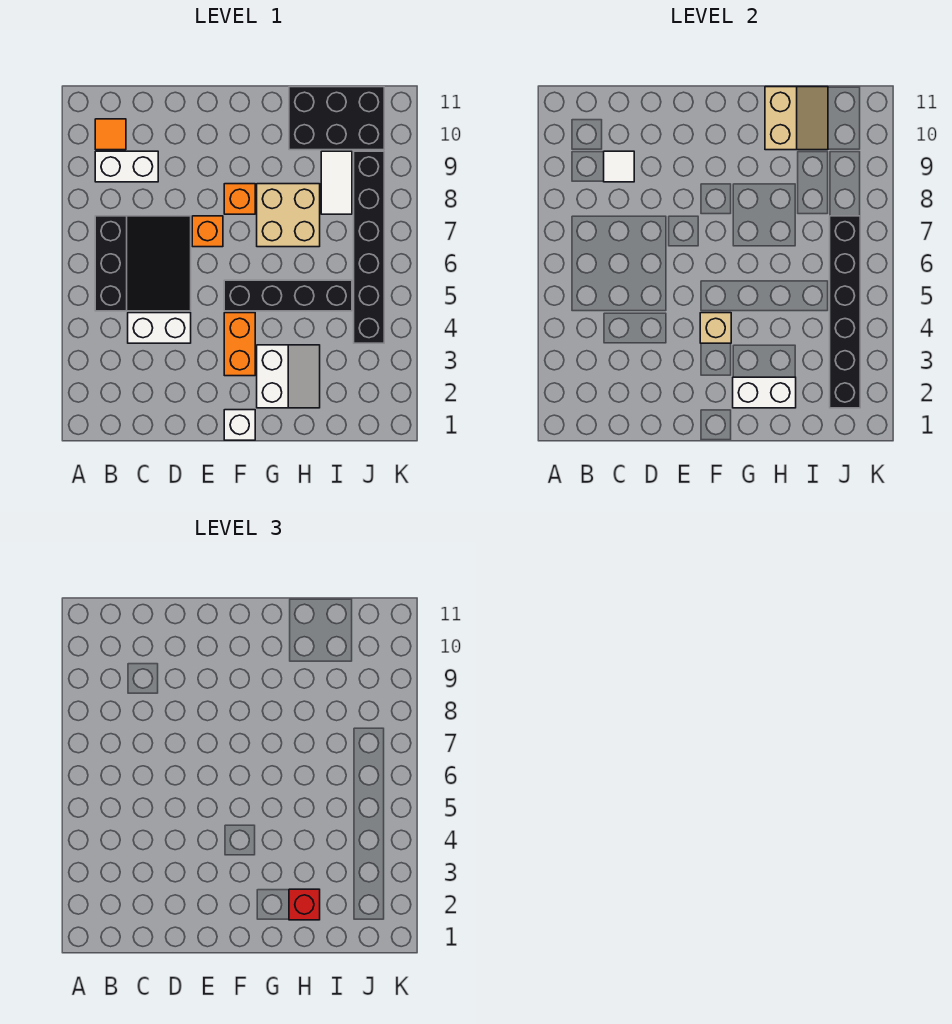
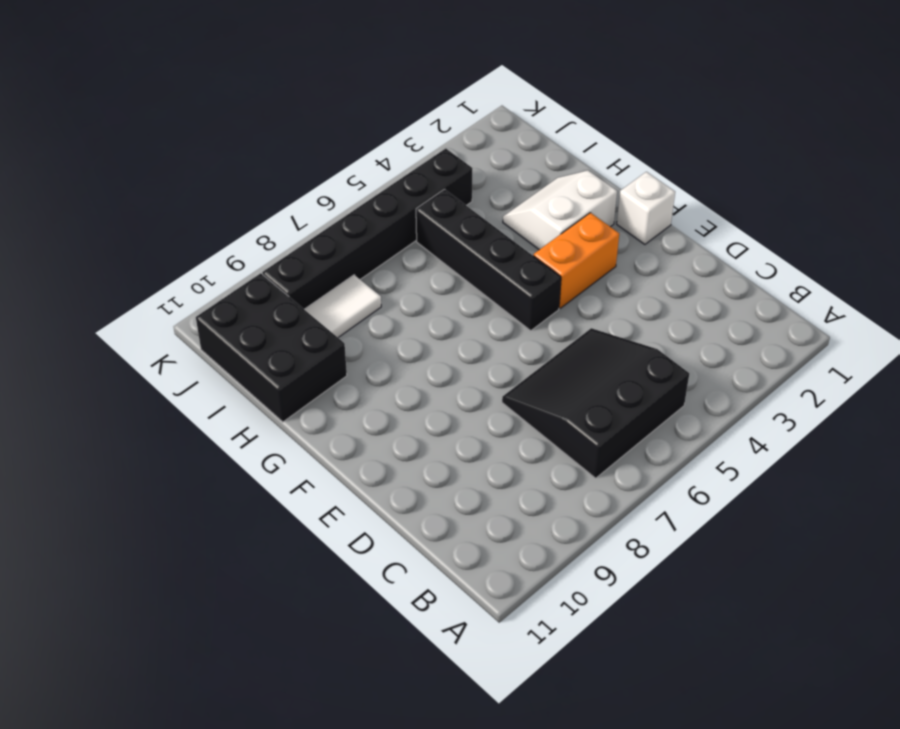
none -> white 1x2 brick [95,151,158,182]
none -> orange 1x1 tile [95,119,126,150]
none -> white 1x2 brick [128,313,191,343]

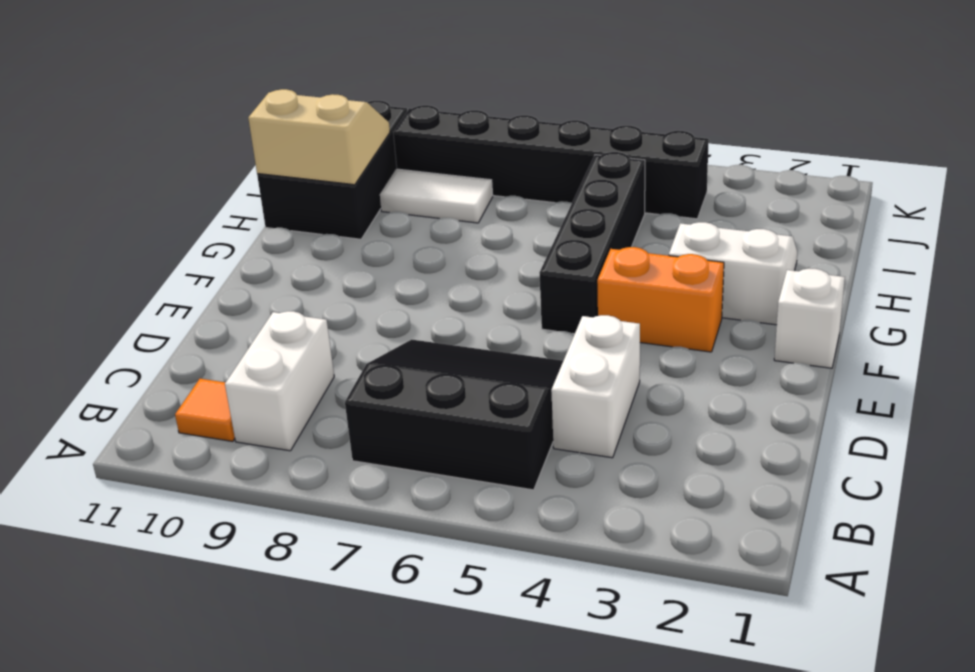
none -> orange 1x1 brick [192,216,223,247]
none -> orange 1x1 brick [224,184,255,214]
none -> tan 2x2 brick [257,184,320,247]

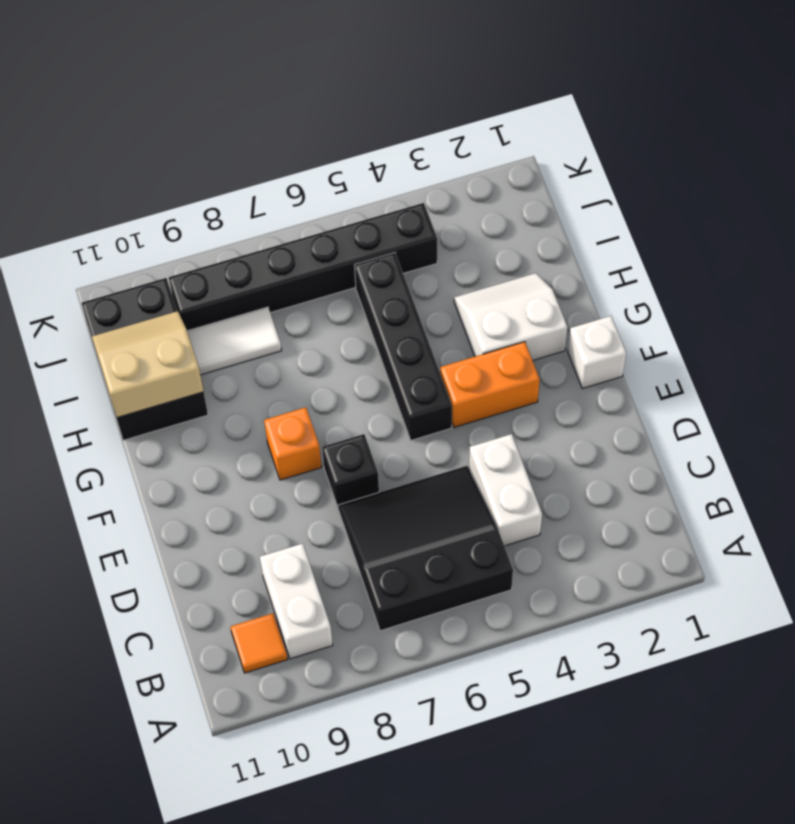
black 1x1 brick [322,434,379,507] -> orange 1x1 brick [192,216,223,247]
none -> tan 2x2 brick [257,184,320,247]
none -> white 1x1 tile [604,151,634,182]
none -> tan 1x1 brick [700,313,731,343]

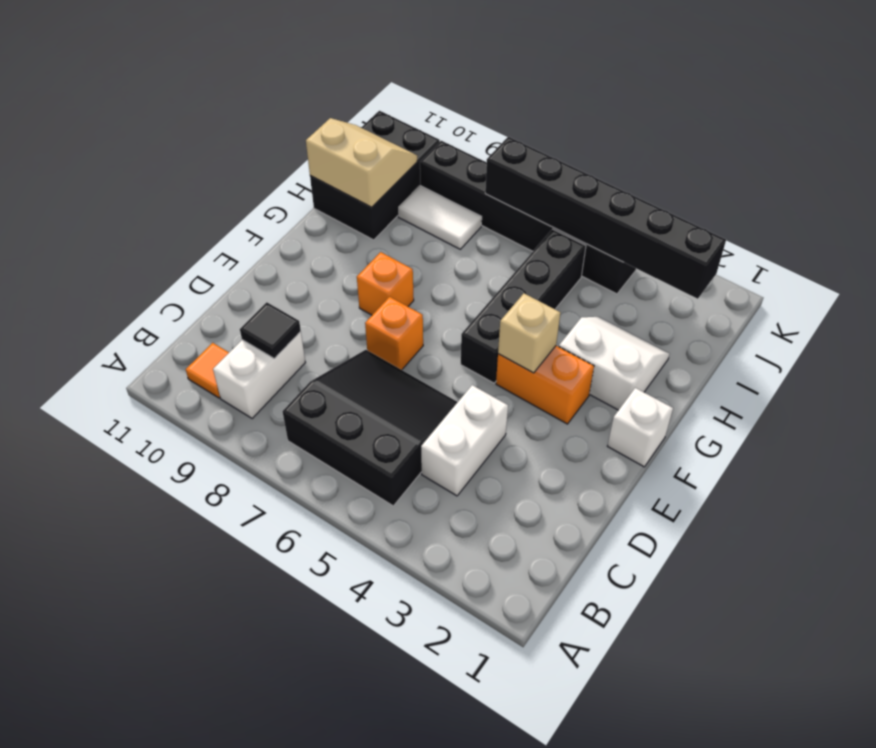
black 1x1 tile [240,302,301,359] -> white 1x1 tile [604,151,634,182]
none -> tan 2x2 brick [257,184,320,247]
none -> white 1x2 brick [733,377,796,408]
none -> red 1x1 brick [289,889,320,920]

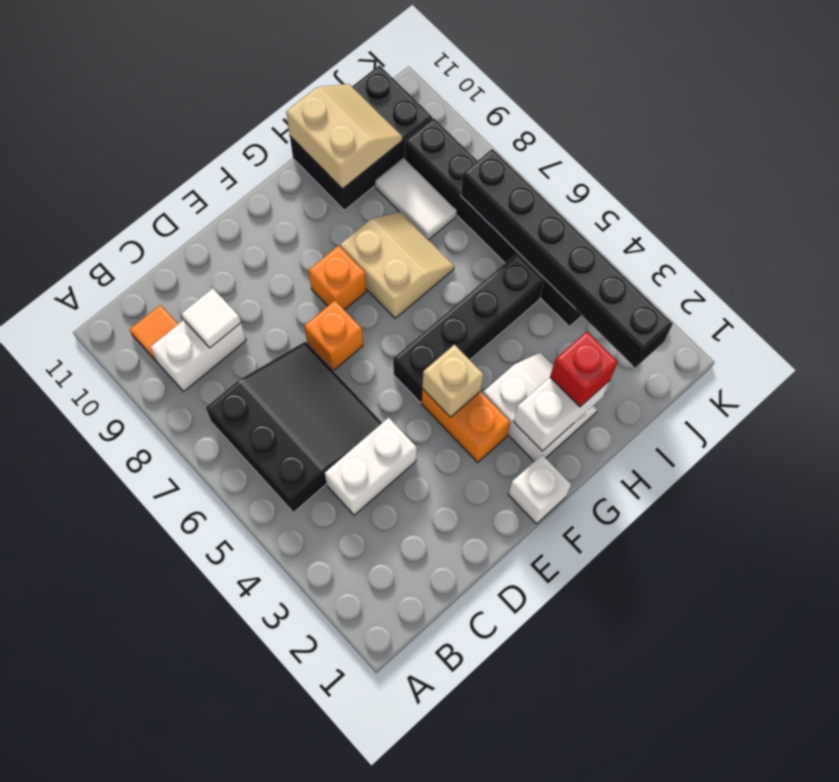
tan 2x2 slope [340,212,454,318] -> tan 2x2 brick [257,184,320,247]

